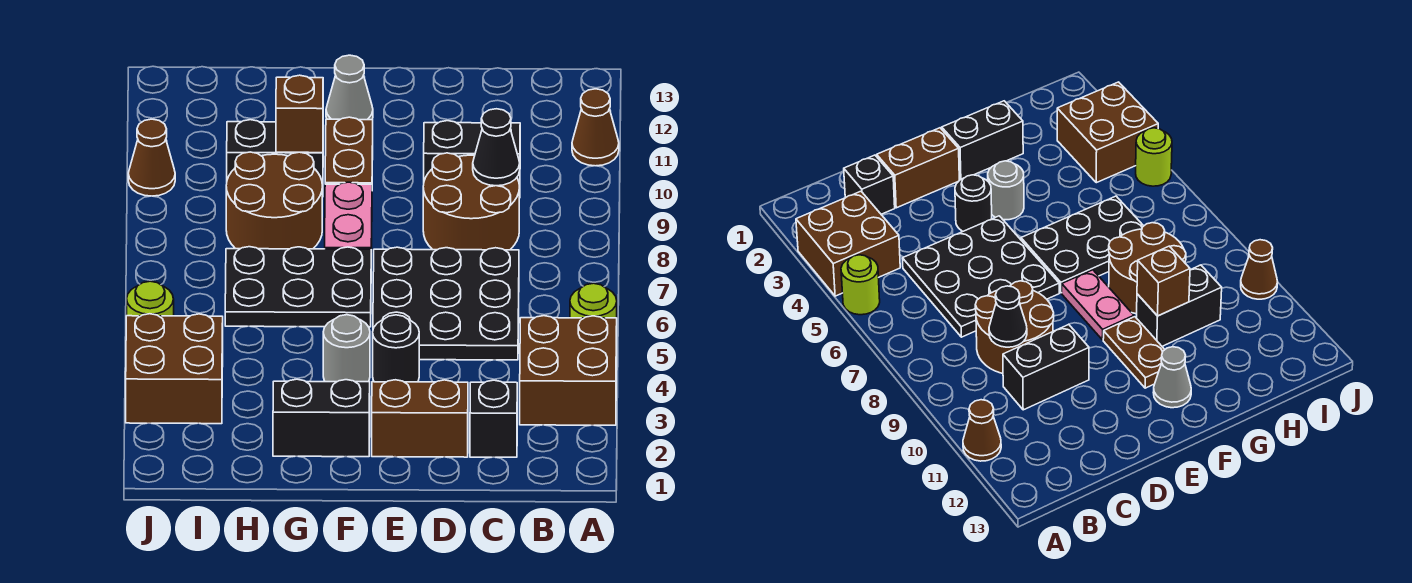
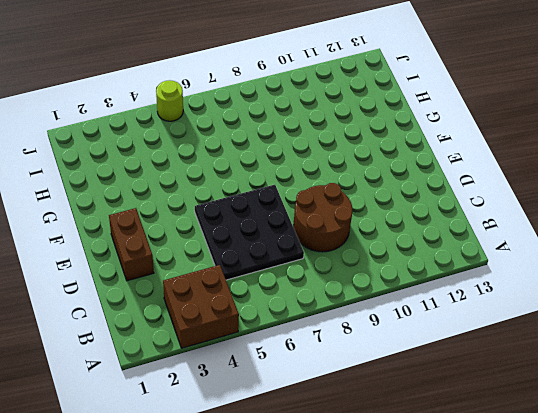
none -> lime 1x1 round brick [570,283,617,318]
none -> brown 1x1 cone [572,89,619,166]
none -> black 1x1 brick [470,380,517,457]

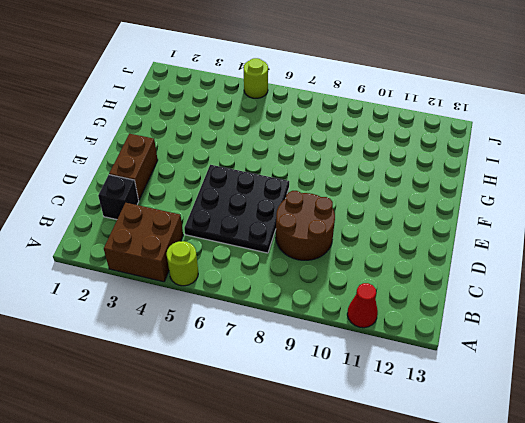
red 1x1 cone [347,283,378,328] -> brown 1x1 cone [572,89,619,166]
none -> black 1x2 brick [424,121,520,198]
none -> black 1x1 round brick [373,315,419,382]
none -> black 1x2 brick [273,379,370,457]

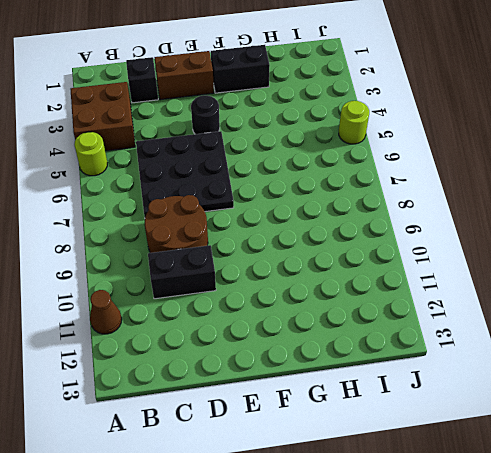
none -> grey 1x1 round brick [323,315,370,382]
none -> black 2x3 plate [225,247,371,327]
none -> pink 1x2 plate [325,182,372,252]

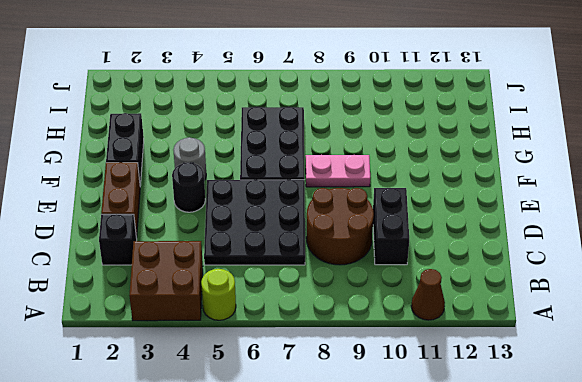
none -> brown 1x2 plate [325,117,373,184]
none -> grey 1x1 cone [326,55,373,120]
none -> brown 2x2 round brick [226,152,322,249]

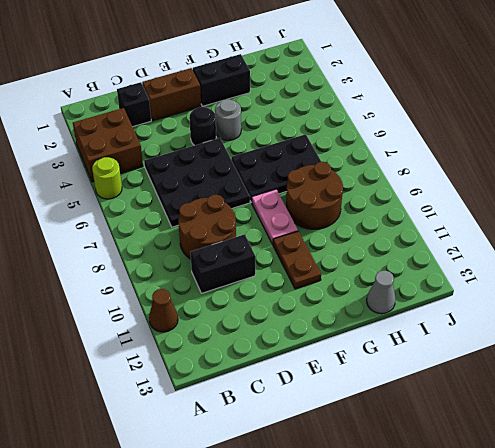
grey 1x1 cone [367,271,395,314] -> grey 1x1 cone moved to [326,55,373,120]
none -> black 1x2 brick [227,120,323,197]
none -> brown 2x2 brick [126,314,223,424]
none -> lime 1x1 round brick [127,281,174,316]

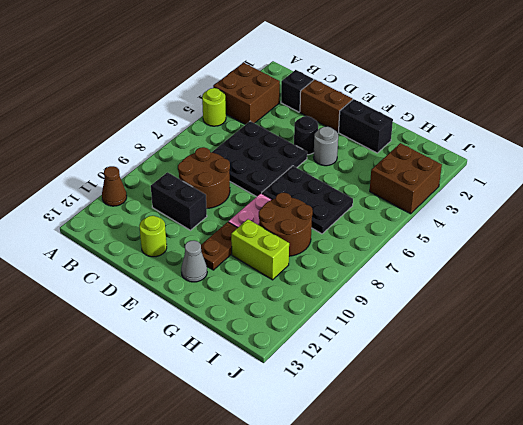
lime 1x1 round brick [139,216,167,257] -> lime 1x1 round brick moved to [127,281,174,316]
lime 1x2 brick [231,219,289,280] -> black 1x2 brick [227,120,323,197]
none -> brown 1x1 cone [128,119,175,196]
none -> black 1x1 cone [473,109,520,186]
none -> brown 1x1 brick [276,75,323,153]

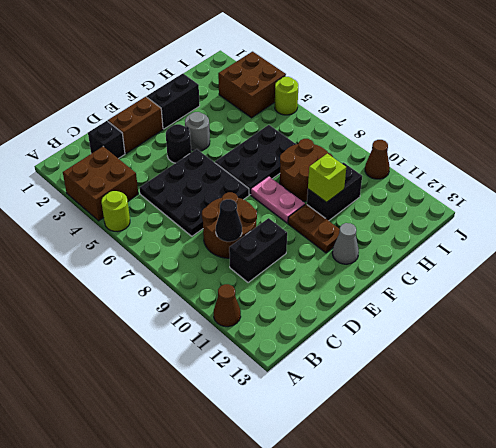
lime 1x1 brick [308,154,346,202] -> brown 1x1 brick [276,75,323,153]

